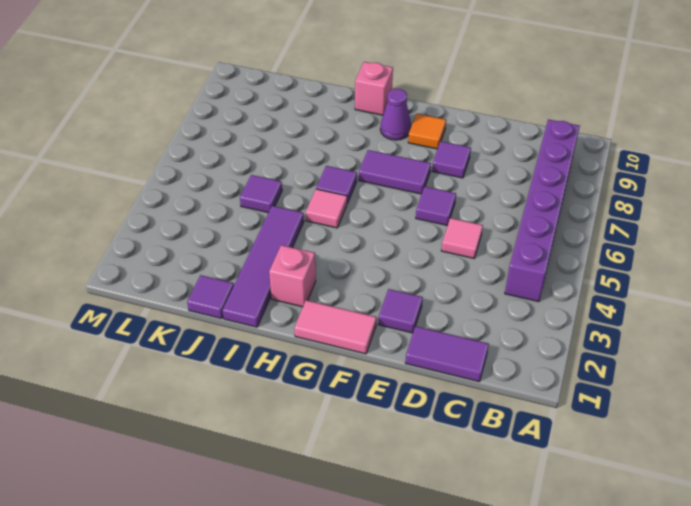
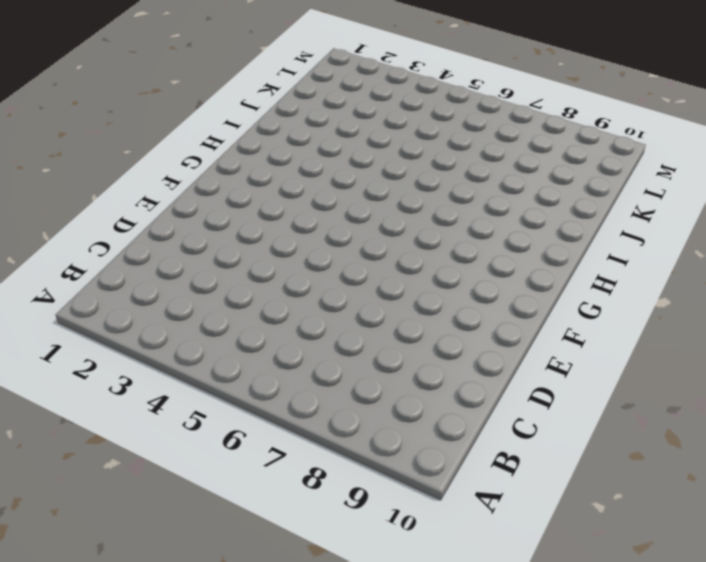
none -> purple 1x6 brick [505,119,580,302]
none -> purple 1x2 tile [406,326,489,382]
none -> pink 1x1 tile [441,218,483,258]

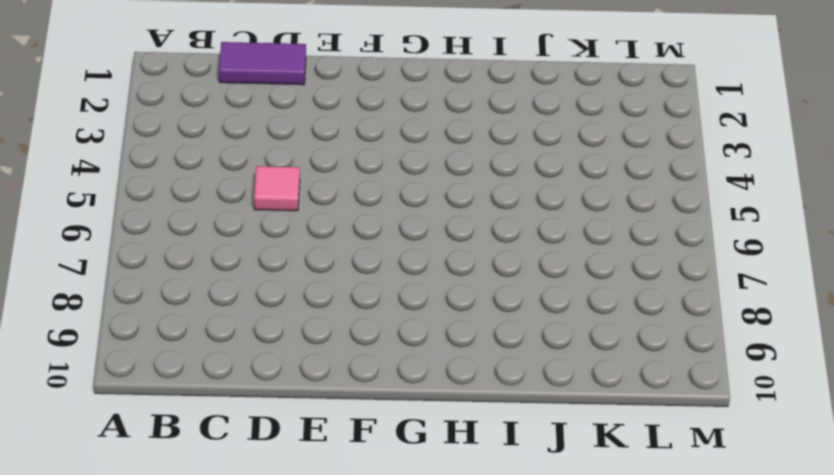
none -> purple 1x6 brick [505,119,580,302]
none -> purple 1x1 tile [378,289,423,333]
none -> purple 1x1 tile [416,187,456,226]

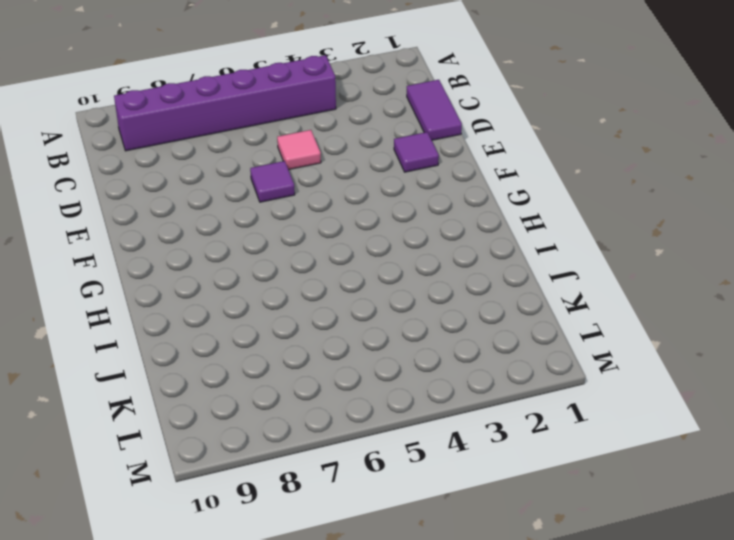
none -> purple 1x1 tile [432,141,471,178]
none -> pink 1x2 tile [294,300,376,354]
none -> purple 1x2 tile [359,150,431,194]

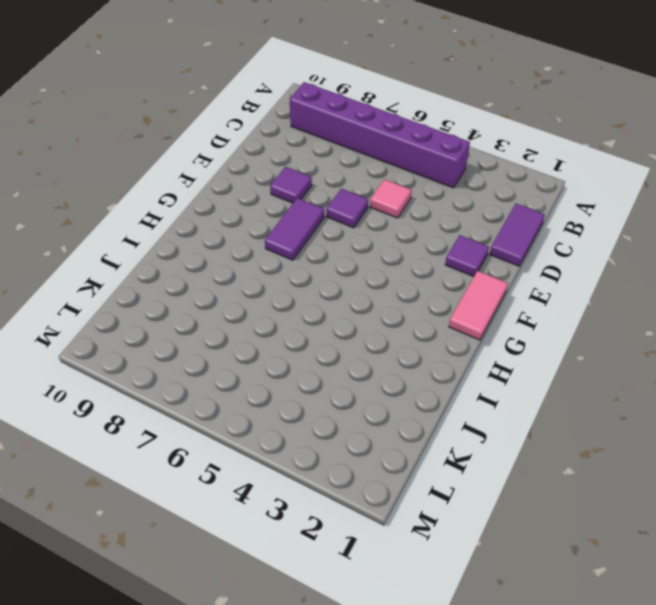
none -> orange 1x1 tile [408,114,446,149]
none -> purple 1x1 cone [380,89,411,140]
none -> pink 1x1 brick [269,245,316,307]

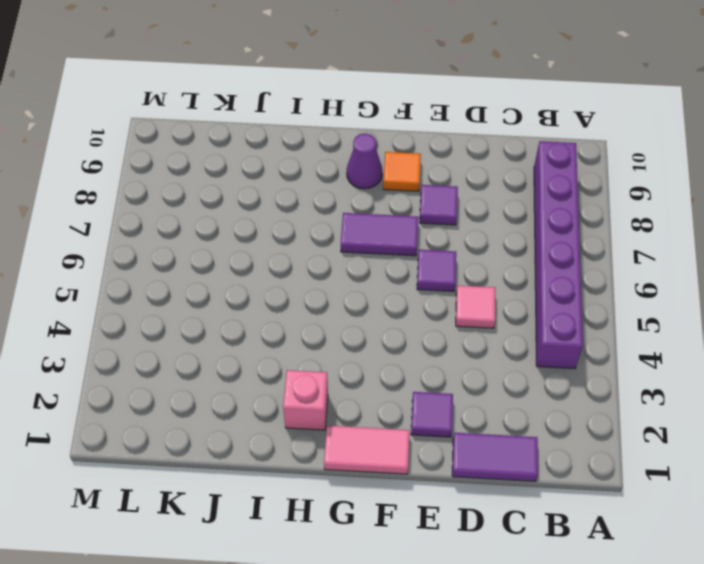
none -> pink 1x1 tile [306,189,347,228]
none -> purple 1x1 tile [316,166,357,204]
none -> pink 1x1 brick [355,62,393,115]

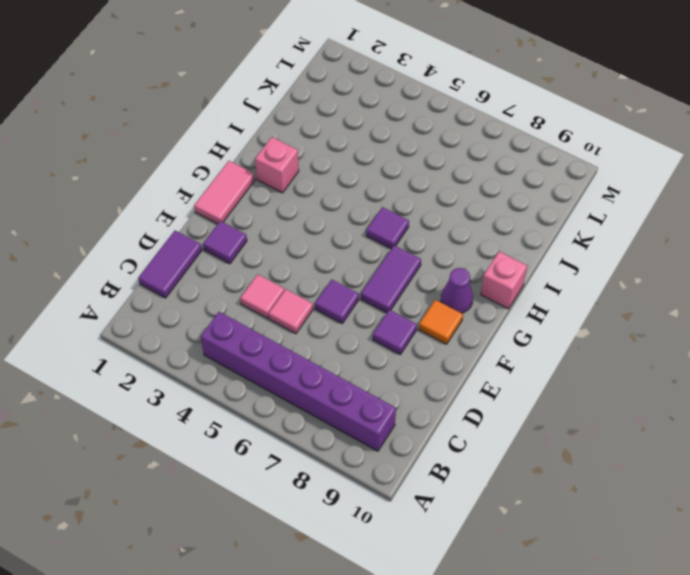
pink 1x1 tile [240,274,284,318] -> pink 1x1 tile moved to [306,189,347,228]
none -> purple 1x4 tile [223,206,304,327]
none -> purple 1x1 tile [187,275,234,319]
none -> purple 1x1 tile [240,175,282,213]

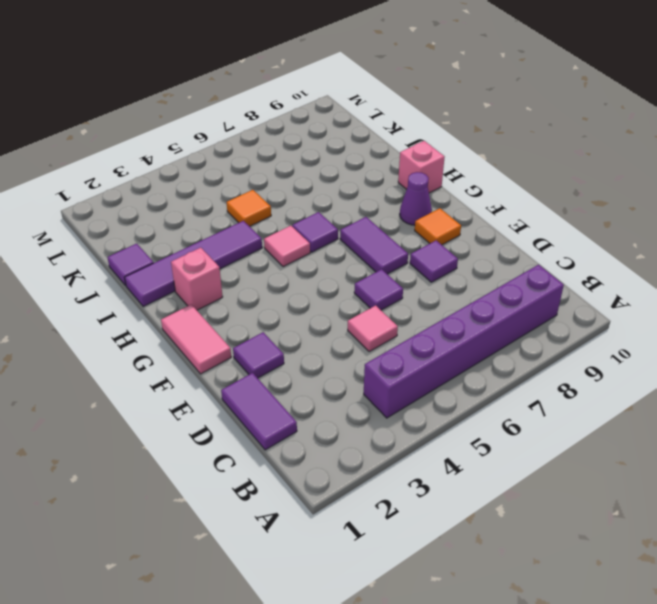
orange 1x1 tile [227,190,271,226] -> purple 1x1 tile [240,175,282,213]

